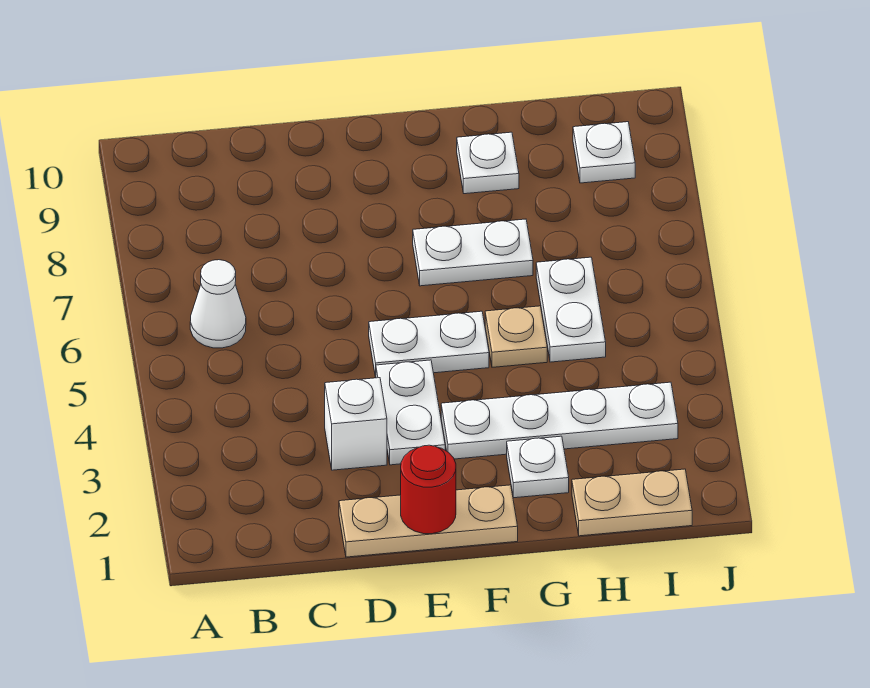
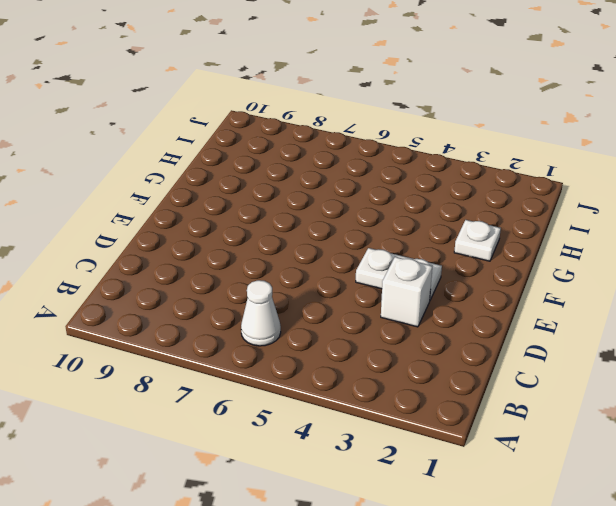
none -> tan 1x3 plate [339,485,518,557]
none -> white 1x2 plate [369,311,489,377]
none -> white 1x4 plate [441,382,678,459]

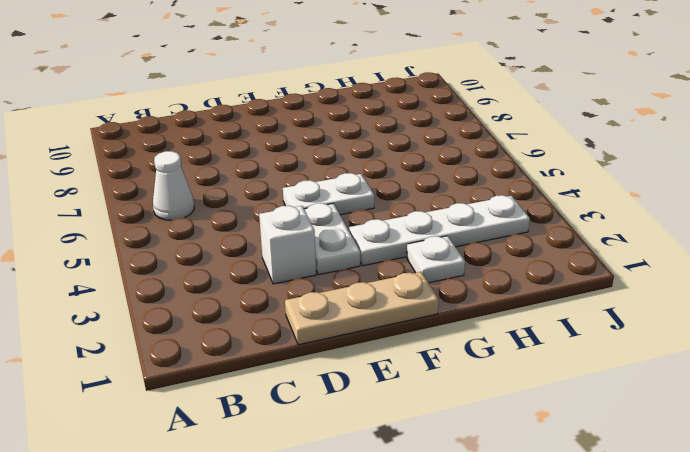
none -> white 1x2 plate [413,219,533,286]
none -> tan 1x1 plate [485,306,547,367]
none -> white 1x1 plate [457,132,519,194]

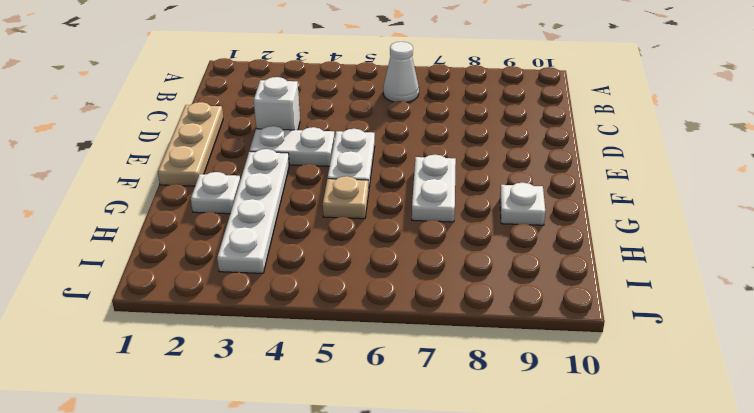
none -> tan 1x2 plate [572,469,692,536]
none -> white 1x2 plate [536,257,606,362]
none -> white 1x1 plate [573,122,635,183]

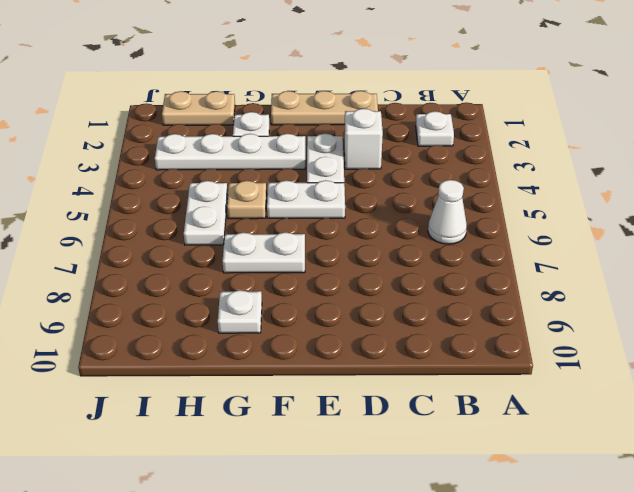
white 1x1 plate [416,111,454,146] -> white 1x1 plate moved to [573,122,635,183]
none -> red 1x1 round brick [401,445,456,534]

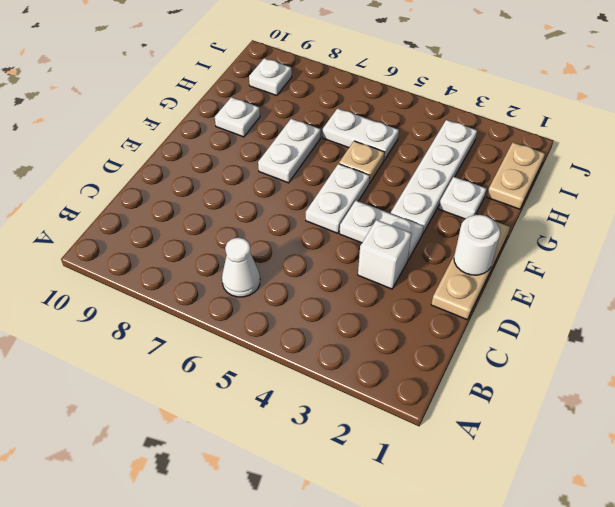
white 1x1 round brick [454,215,500,275] -> red 1x1 round brick [401,445,456,534]

